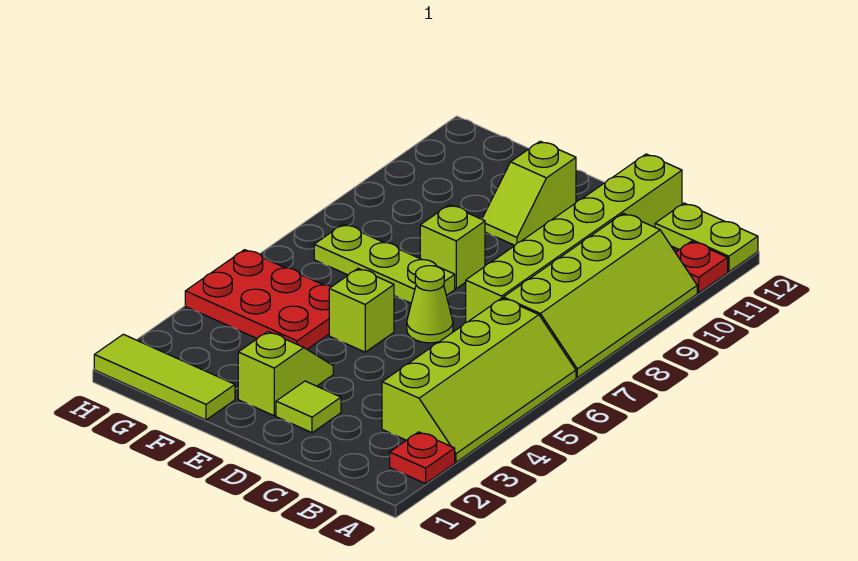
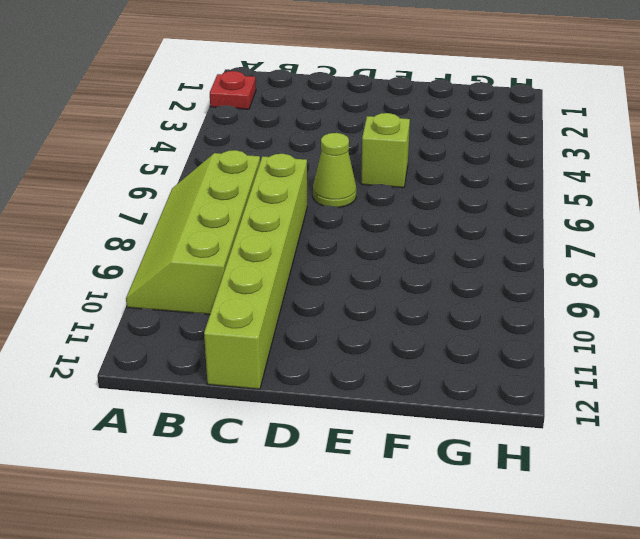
none -> lime 2x4 slope [382,298,576,462]
none -> red 1x1 plate [675,241,728,293]
none -> lime 1x2 plate [655,203,758,272]

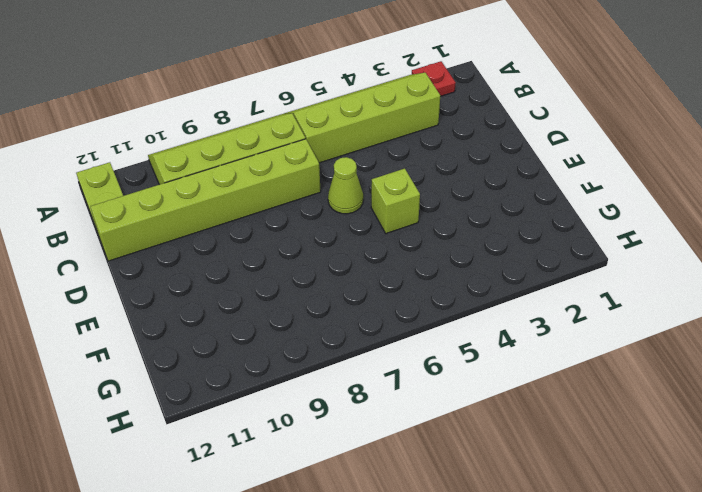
none -> red 1x1 plate [675,241,728,293]
none -> lime 1x1 tile [276,381,341,433]
none -> lime 1x2 slope [238,332,333,416]

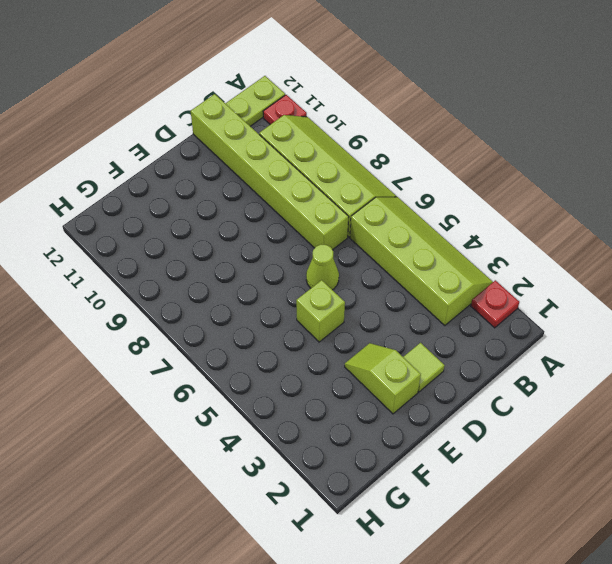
none -> lime 1x3 plate [314,224,455,303]
none -> lime 1x1 brick [420,205,485,288]
none -> lime 1x2 slope [482,141,576,245]

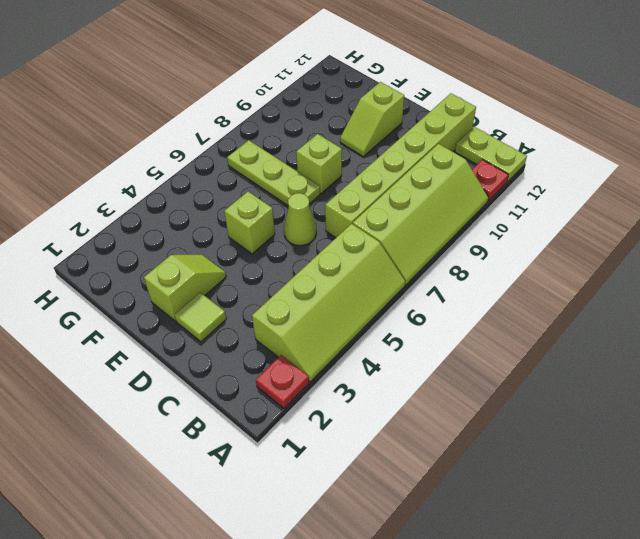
none -> lime 1x3 tile [94,334,235,420]
none -> red 2x3 plate [185,250,332,349]

